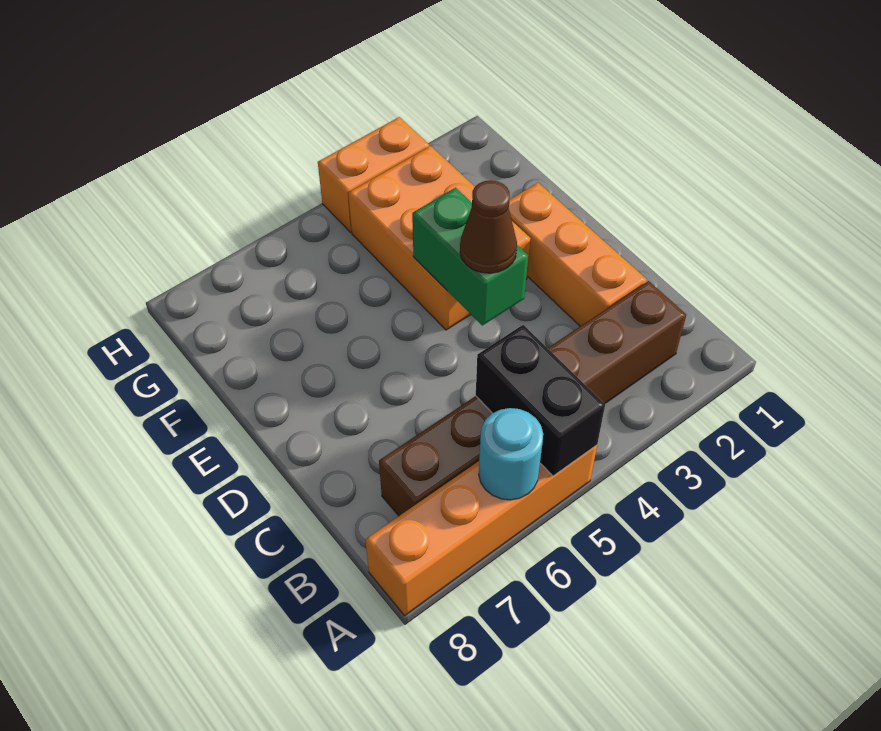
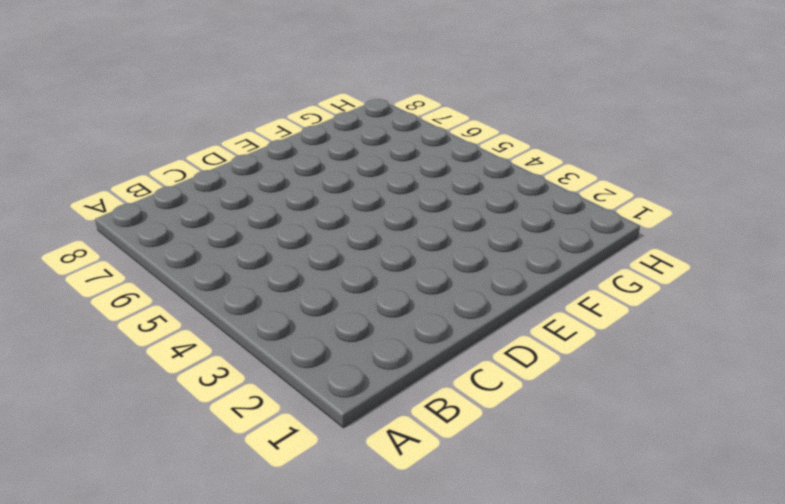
none -> orange 1x4 brick [366,445,597,615]
none -> brown 1x6 brick [379,281,686,516]

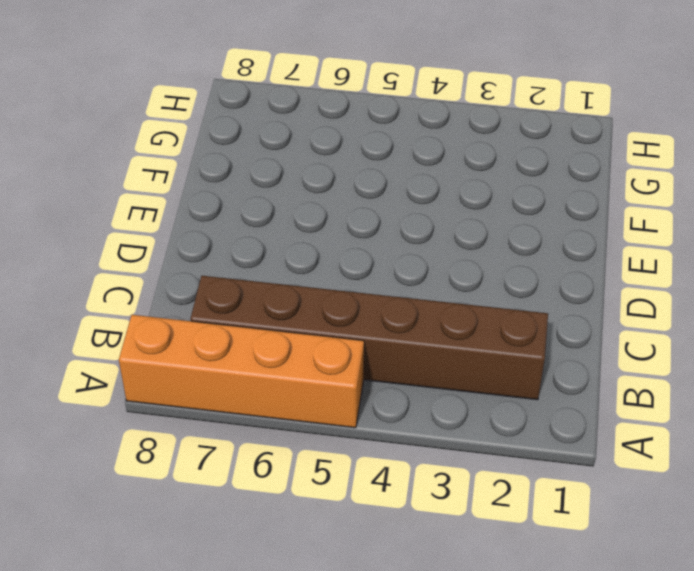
none -> orange 1x3 brick [509,183,647,326]
none -> orange 2x3 brick [348,146,531,330]

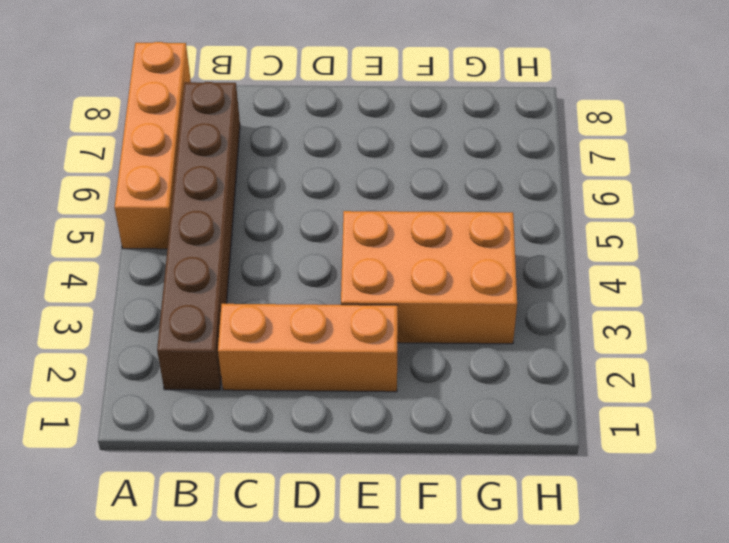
none -> orange 1x2 brick [318,117,429,232]
none -> black 1x2 brick [476,325,605,476]

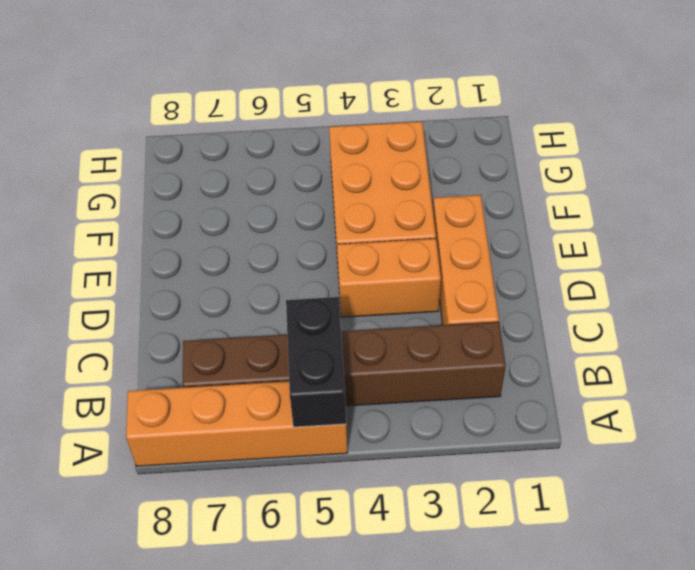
orange 1x2 brick [337,238,441,317] -> orange 1x2 brick moved to [318,117,429,232]
none -> cyan 1x1 round brick [479,408,543,500]
none -> green 1x2 brick [412,188,528,325]

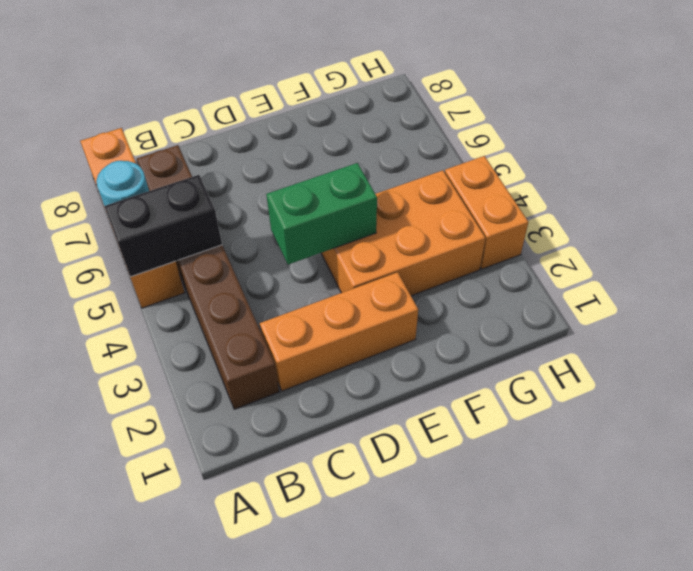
none -> brown 1x1 cone [460,180,517,273]

